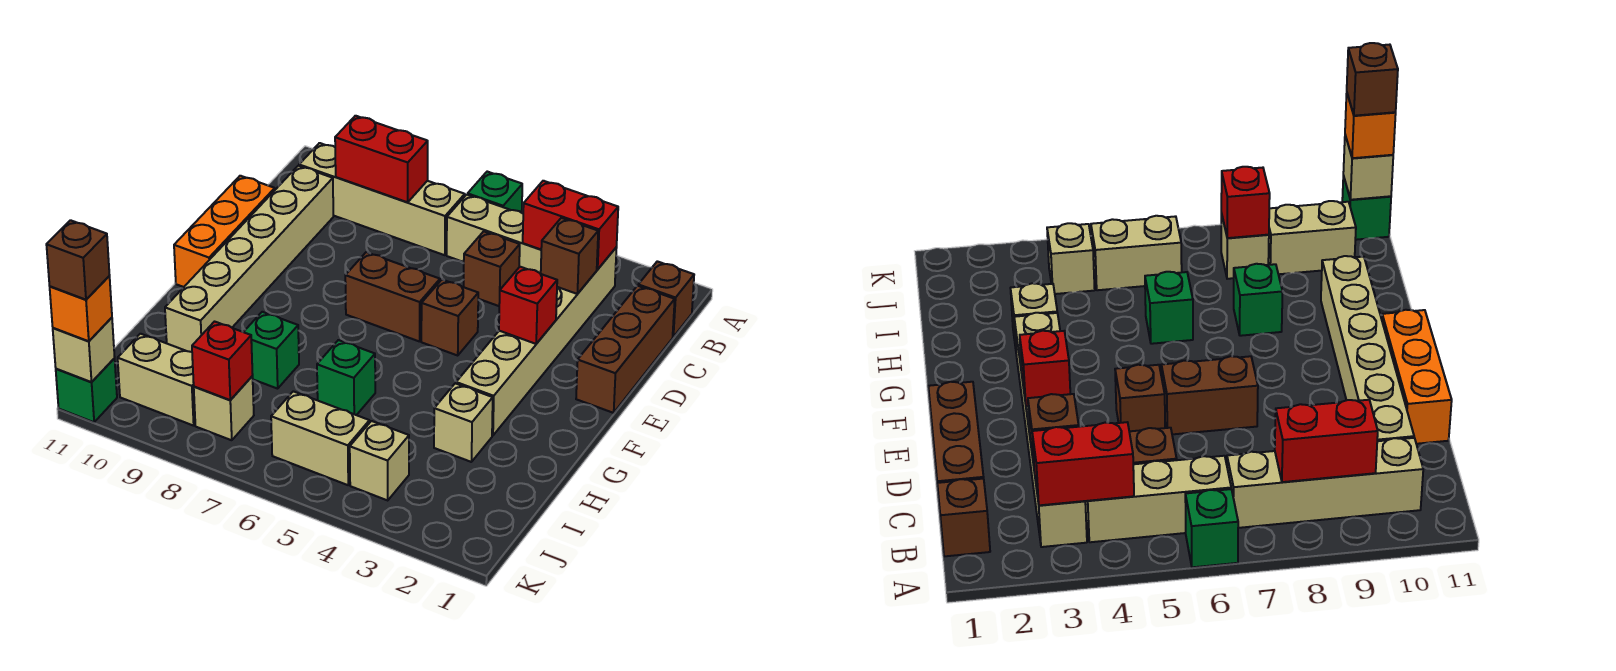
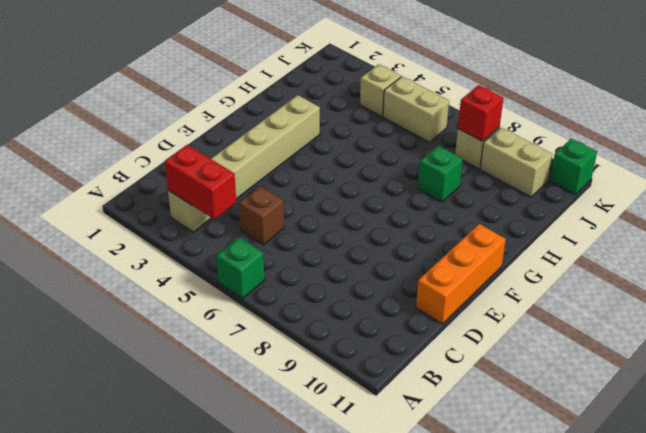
none -> brown 1x1 brick [638,261,694,337]
none -> tan 1x3 brick [447,195,541,274]
none -> tan 1x4 brick [299,143,465,255]

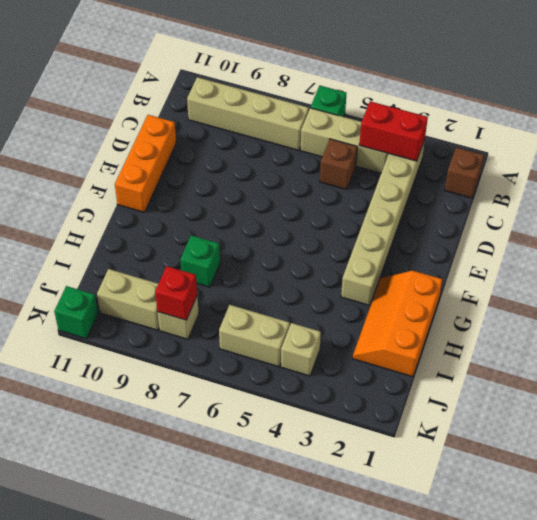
orange 2x3 slope [353,271,442,377] -> none
none -> brown 1x3 brick [576,286,675,413]
none -> tan 1x6 brick [165,166,333,352]
none -> brown 1x1 brick [421,280,478,355]

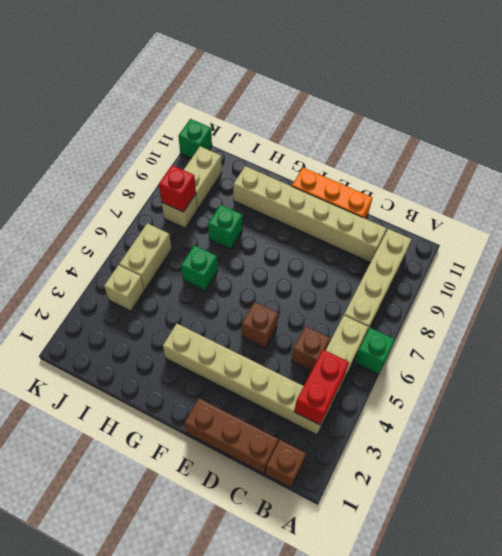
none -> brown 1x2 brick [345,252,440,342]
none -> tan 1x1 brick [434,383,493,462]
none -> red 1x2 brick [335,116,428,202]

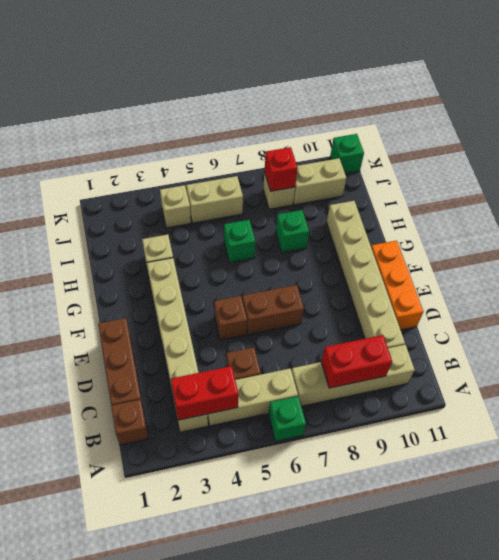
none -> brown 1x1 brick [541,218,598,294]
none -> red 1x1 brick [499,267,557,344]
none -> tan 1x1 brick [53,318,115,382]

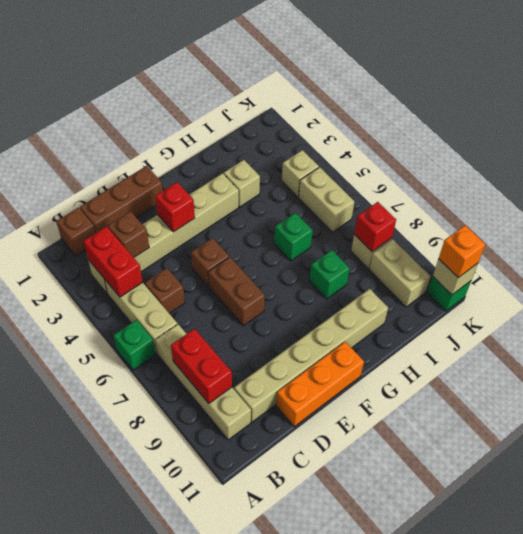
none -> brown 1x1 brick [46,220,110,300]

